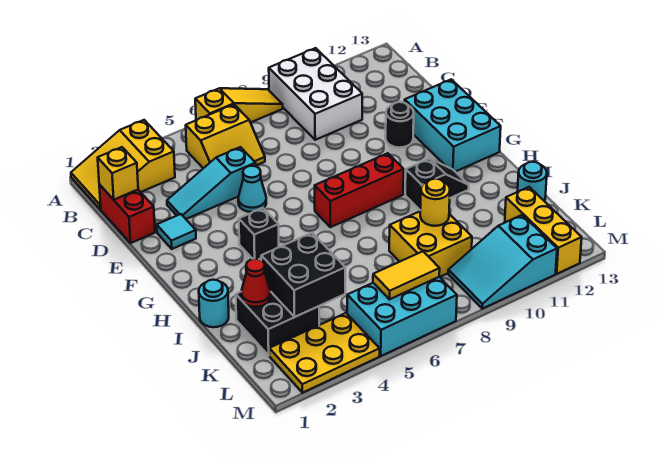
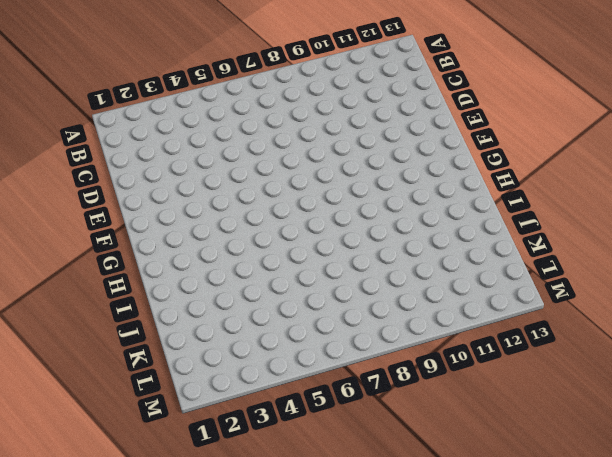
none -> yellow 2x3 slope [71,120,175,209]
none -> yellow 1x3 slope [195,88,283,122]
none -> white 2x3 brick [269,48,362,140]

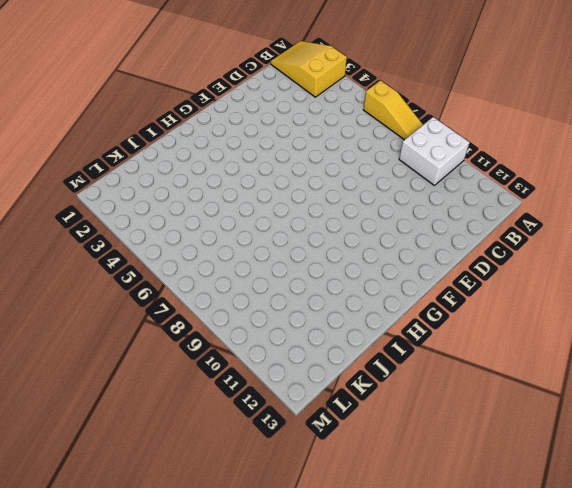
white 2x2 brick [399,117,470,185] -> white 2x3 brick [269,48,362,140]
none -> yellow 2x2 slope [185,105,265,168]
none -> red 1x2 brick [99,184,155,243]
none -> cyan 1x3 slope [167,147,256,219]

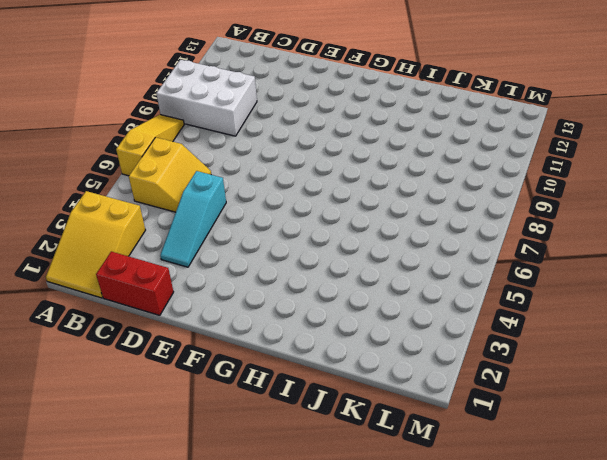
none -> cyan 1x1 tile [157,214,196,249]
none -> cyan 1x1 cone [238,166,266,212]
none -> black 1x1 round brick [386,102,414,148]

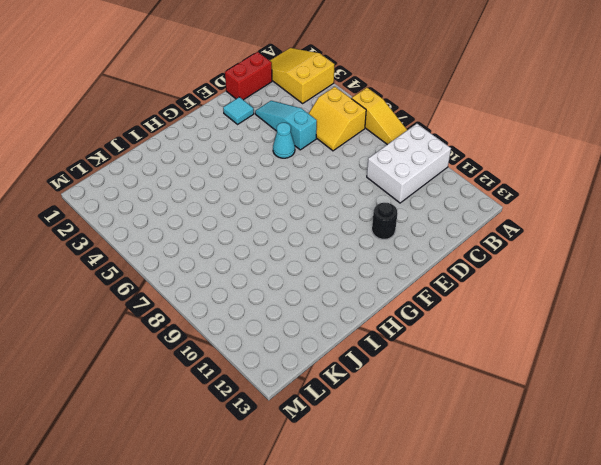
none -> cyan 2x3 brick [405,79,501,172]
none -> black 1x1 brick [239,208,279,259]
none -> red 1x3 brick [315,153,404,227]

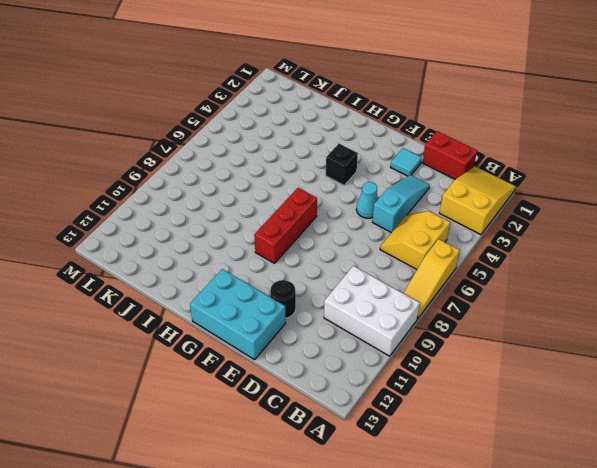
none -> black 1x2 slope [405,159,469,210]
none -> cyan 1x1 round brick [199,280,229,327]
none -> black 2x2 brick [236,292,319,355]

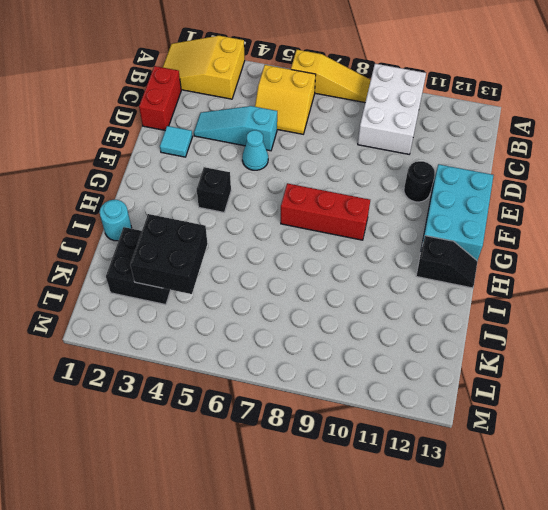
black 1x2 slope [416,236,478,288] -> black 1x2 slope moved to [405,159,469,210]
none -> yellow 2x2 brick [389,212,472,277]
none -> cyan 1x1 round brick [518,162,547,201]
none -> yellow 1x3 brick [505,187,582,274]

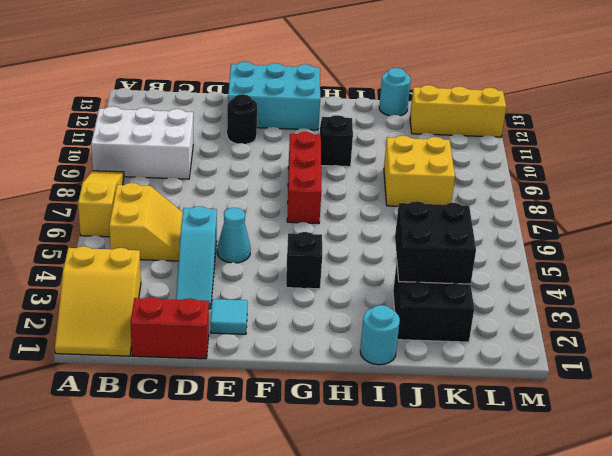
none -> yellow 2x3 plate [269,313,380,393]
none -> cyan 2x3 brick [347,277,457,356]
none -> cyan 2x3 slope [448,215,557,309]

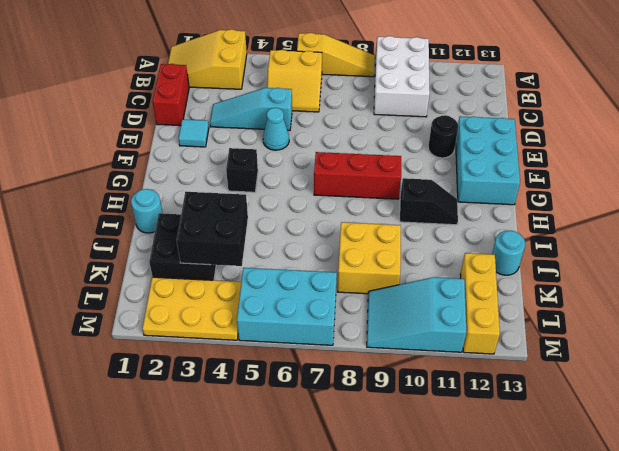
none -> yellow 1x1 brick [98,147,138,200]
none -> red 1x1 cone [241,259,271,307]
none -> yellow 1x1 round brick [420,179,450,226]

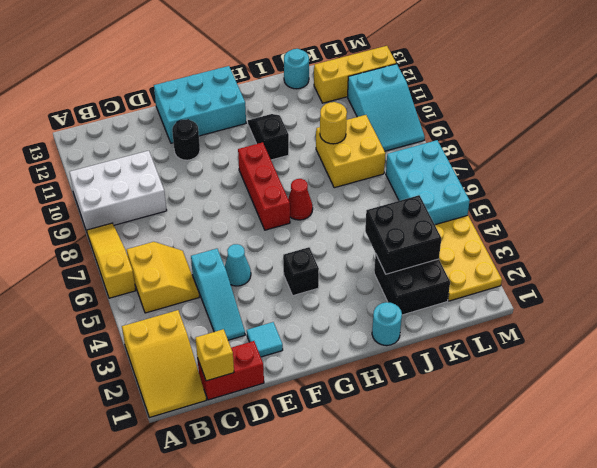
red 1x1 cone [288,179,313,220] -> red 1x1 cone moved to [241,259,271,307]
none -> yellow 1x2 tile [373,251,440,299]

